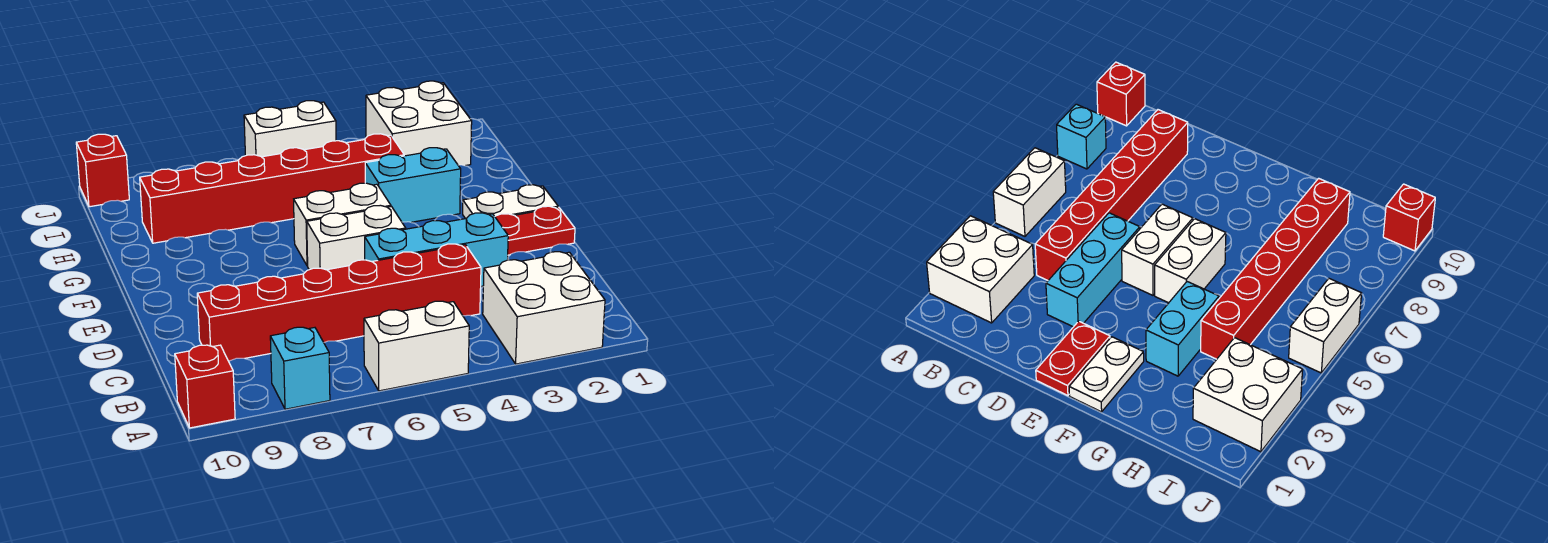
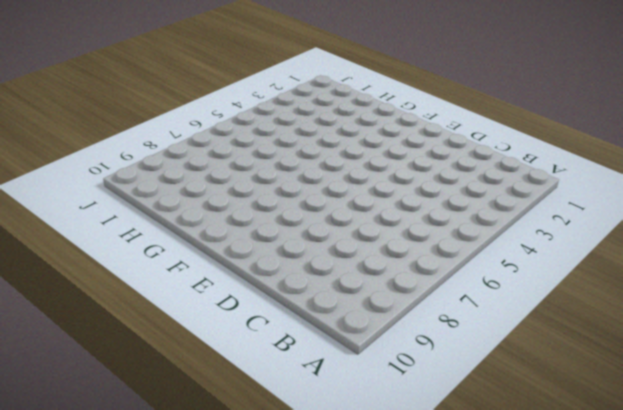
none -> white 2x2 brick [483,252,605,364]
none -> white 1x2 brick [364,301,469,391]
none -> cyan 1x1 brick [270,327,330,409]

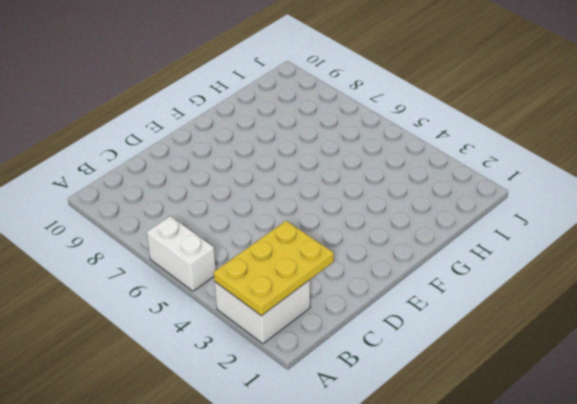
yellow 2x3 plate [214,221,334,316] -> none
none -> cyan 1x1 brick [270,327,330,409]
none -> red 1x1 brick [175,345,235,428]
none -> red 1x6 brick [197,244,481,361]

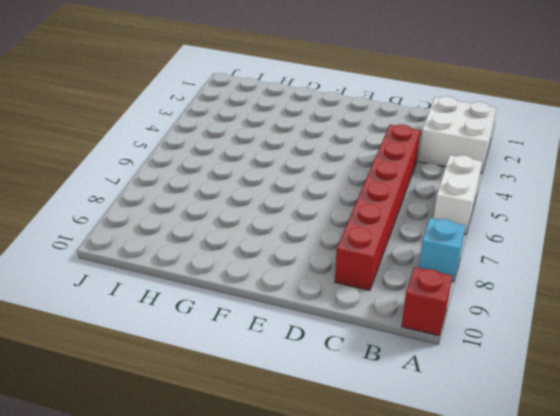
none -> cyan 1x3 brick [365,213,508,286]
none -> red 1x2 plate [495,206,575,255]
none -> white 1x2 brick [307,205,406,270]

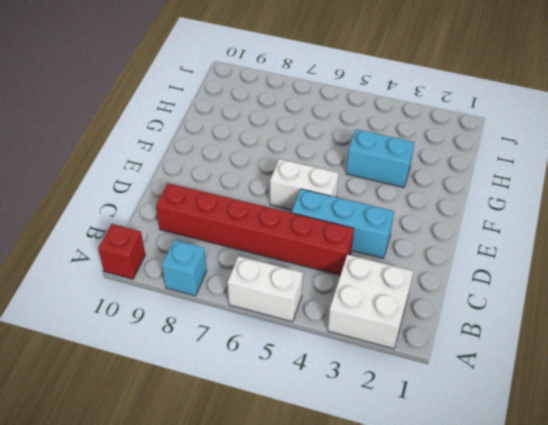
none -> red 1x2 plate [495,206,575,255]
none -> white 1x2 plate [463,185,558,219]
none -> white 1x2 brick [294,183,391,266]

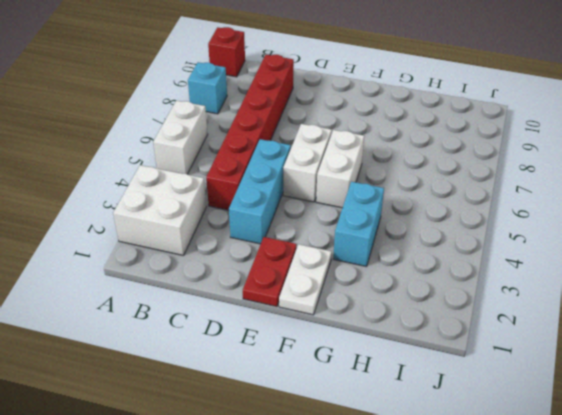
none -> red 1x6 brick [140,134,404,243]
none -> white 2x2 brick [366,81,472,166]
none -> white 1x2 brick [244,101,336,157]

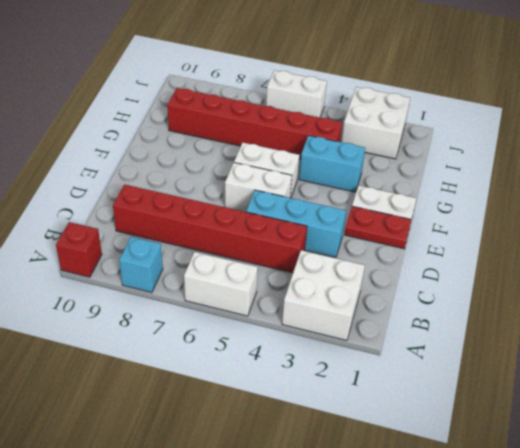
none -> red 1x1 brick [76,134,129,207]

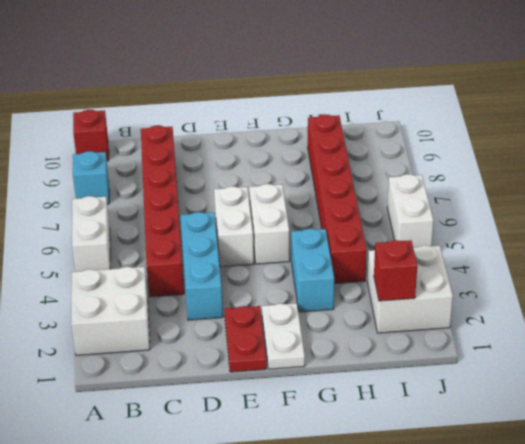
red 1x1 brick [374,240,417,301] -> red 1x1 brick moved to [76,134,129,207]

